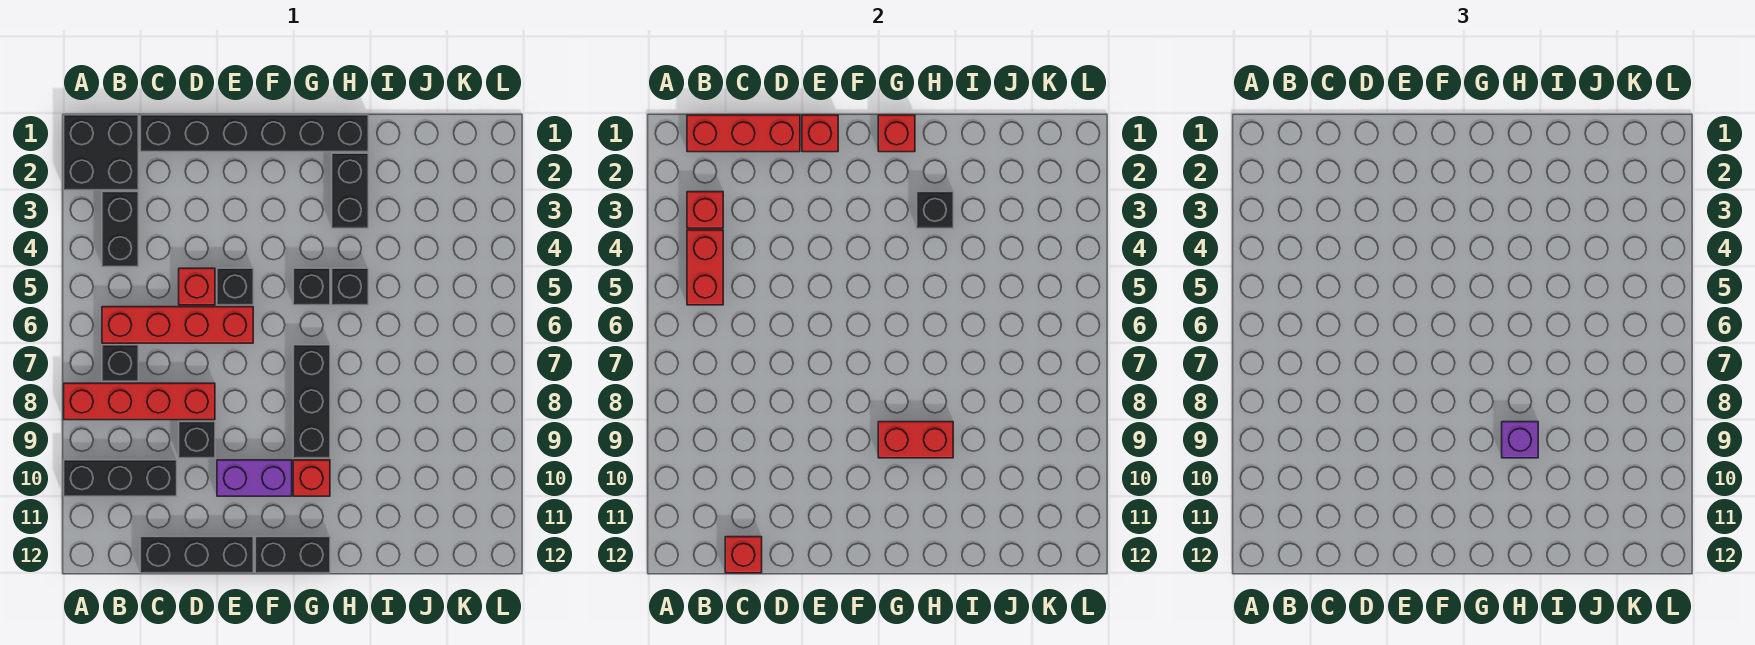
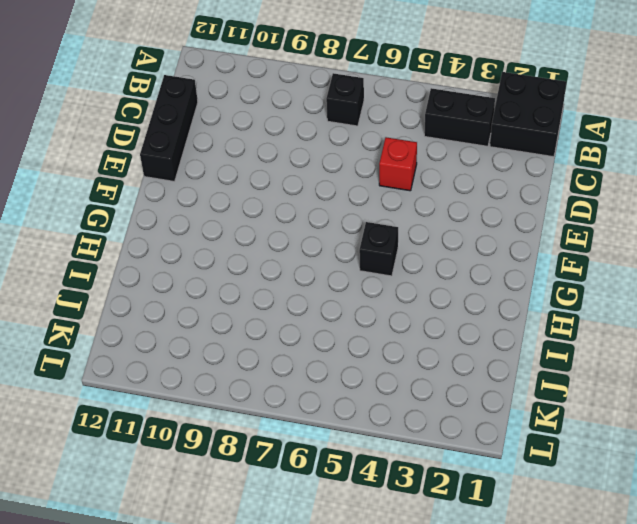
none -> red 1x4 brick [64,383,215,420]
none -> black 1x3 brick [64,460,177,496]
none -> red 1x4 brick [102,307,253,343]

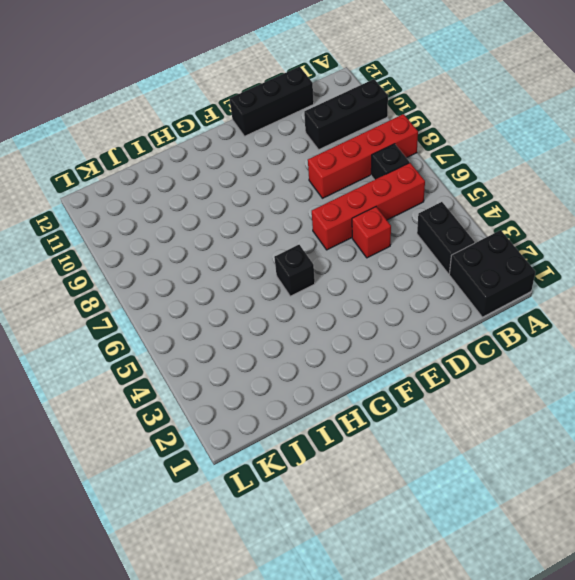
none -> black 1x6 brick [140,115,368,152]
none -> black 1x1 brick [179,422,215,458]
none -> black 1x1 brick [217,268,253,305]

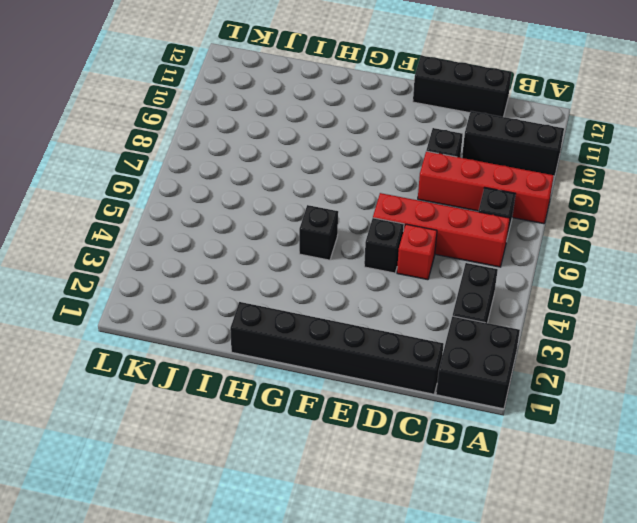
none -> purple 1x2 brick [217,460,292,496]
none -> black 1x2 brick [255,537,330,573]
none -> black 1x3 brick [293,345,330,458]

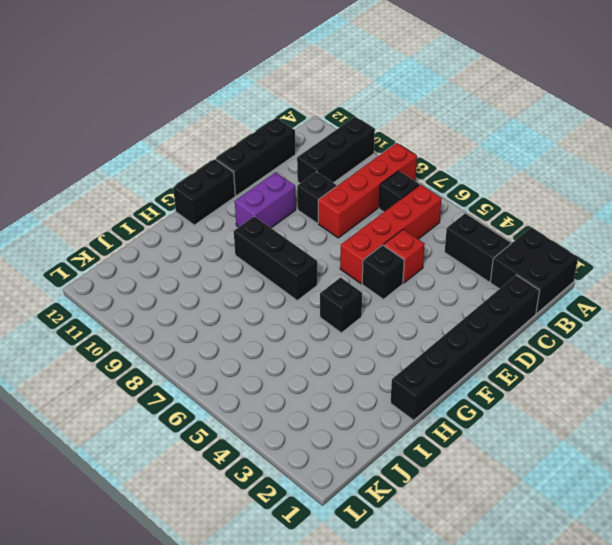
none -> red 1x1 brick [293,460,330,496]
none -> black 1x2 brick [332,153,368,228]
none -> black 1x1 brick [332,268,368,305]

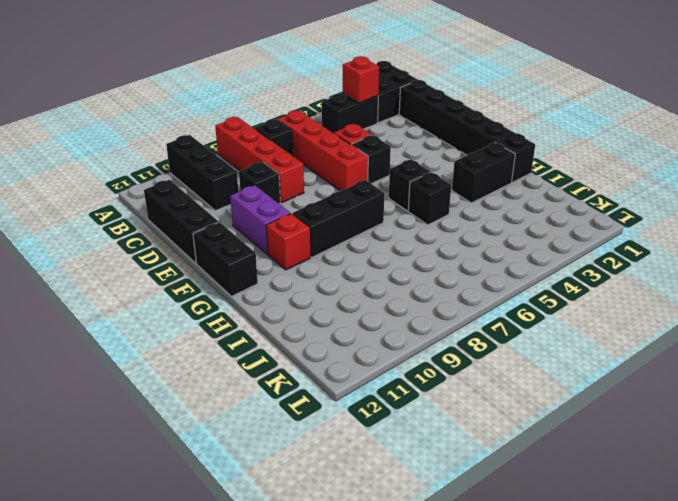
none -> red 1x3 brick [687,115,800,152]
none -> red 1x2 brick [687,230,723,305]
none -> red 1x1 brick [725,537,762,573]

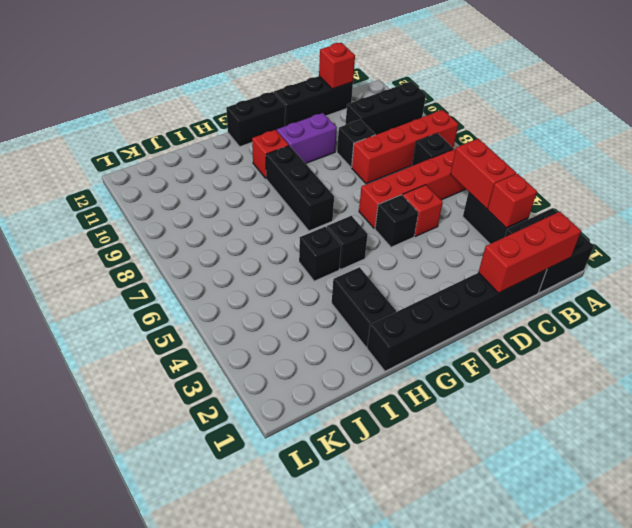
none -> red 1x1 brick [802,115,838,152]
none -> red 1x1 brick [878,115,915,152]
none -> red 1x2 brick [878,422,953,458]

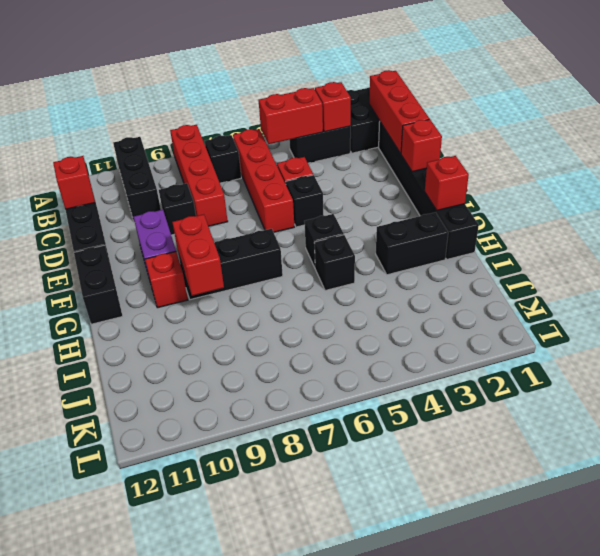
none -> black 1x1 brick [917,192,953,228]
none -> purple 1x1 brick [1502,422,1538,458]

